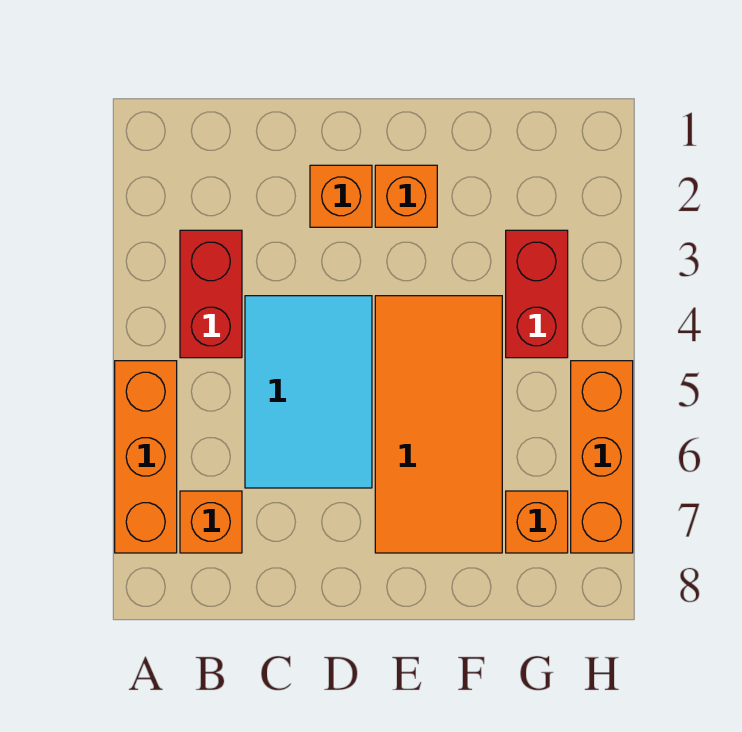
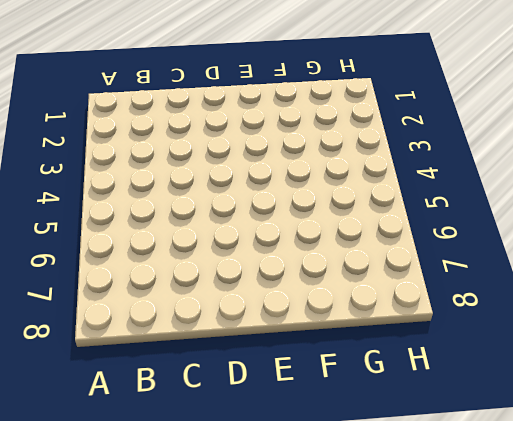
none -> orange 1x3 brick [115,361,177,553]
none -> red 1x2 brick [180,230,242,358]

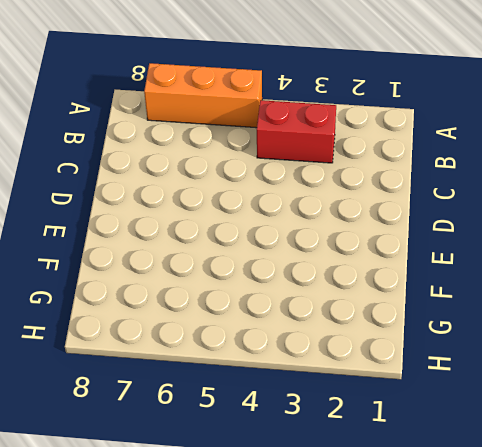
none -> orange 1x1 brick [180,491,242,553]
none -> cyan 2x3 tile [245,296,372,488]

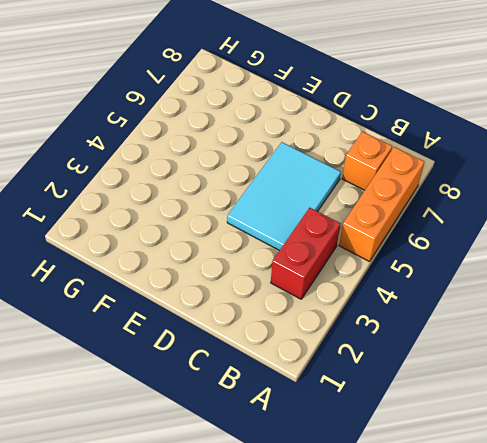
none -> orange 1x1 brick [310,165,372,227]
none -> orange 1x1 brick [375,165,437,227]

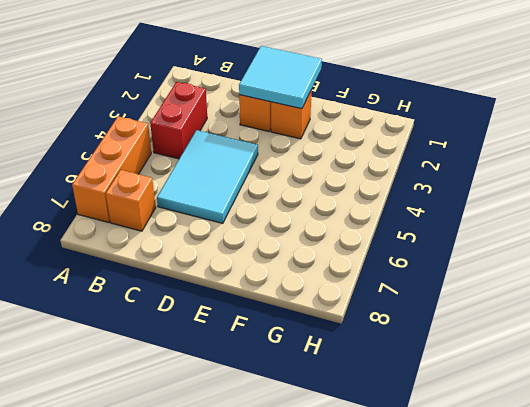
cyan 2x2 tile [239,46,322,109] -> none
none -> orange 2x4 tile [375,296,502,553]
none -> red 1x2 brick [506,230,568,358]

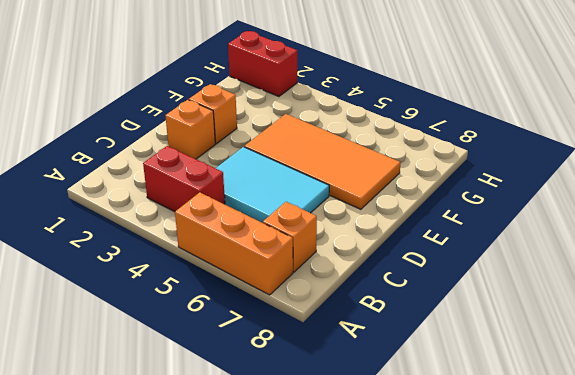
red 1x2 brick [228,31,297,96] -> red 1x2 brick moved to [506,230,568,358]
none -> orange 1x1 brick [506,491,568,553]
none -> orange 1x3 brick [571,361,633,553]

